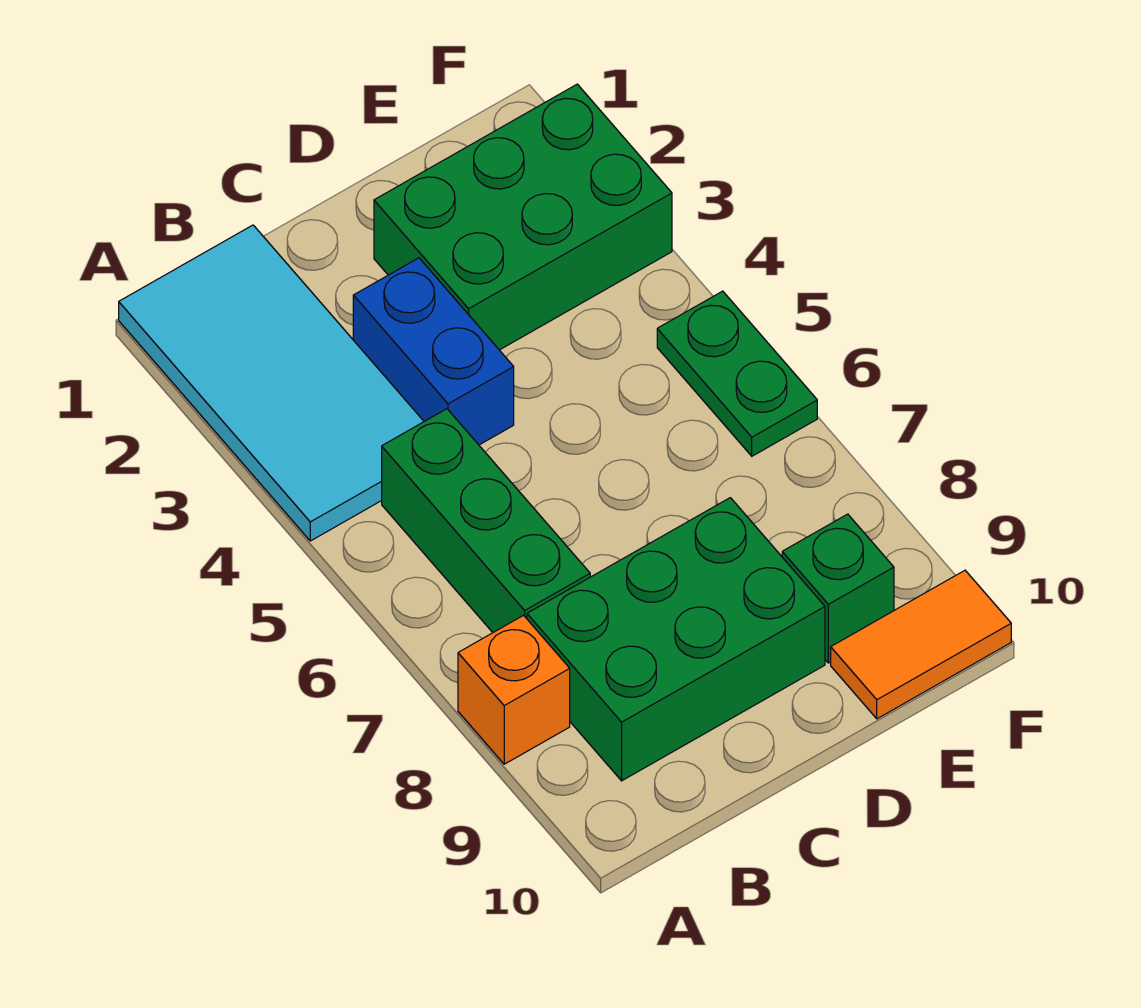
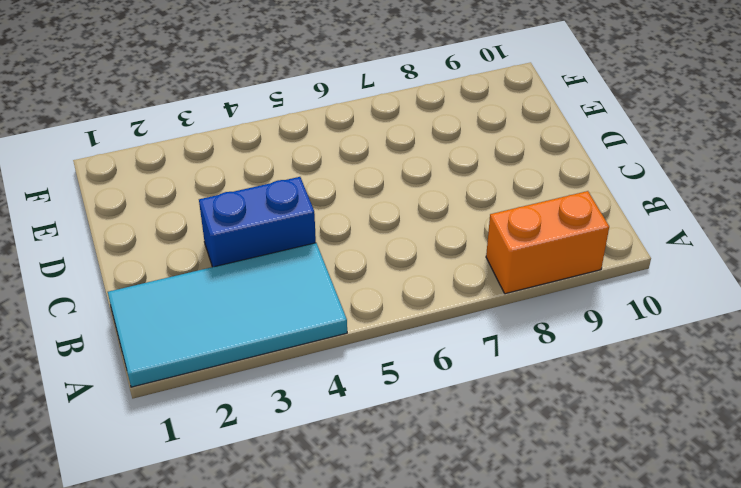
orange 1x2 brick [486,191,609,294] -> orange 1x1 brick [458,615,570,764]
none -> green 1x3 brick [382,409,590,632]
none -> green 2x3 brick [527,498,825,781]

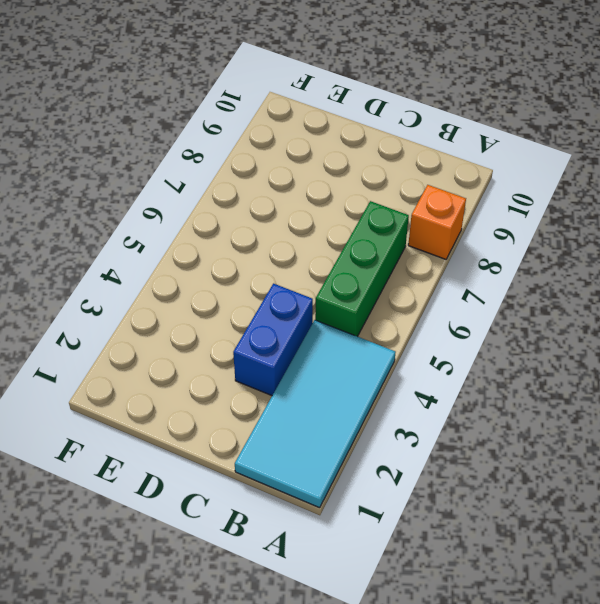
none -> green 2x3 brick [527,498,825,781]
none -> green 2x3 brick [374,84,672,350]

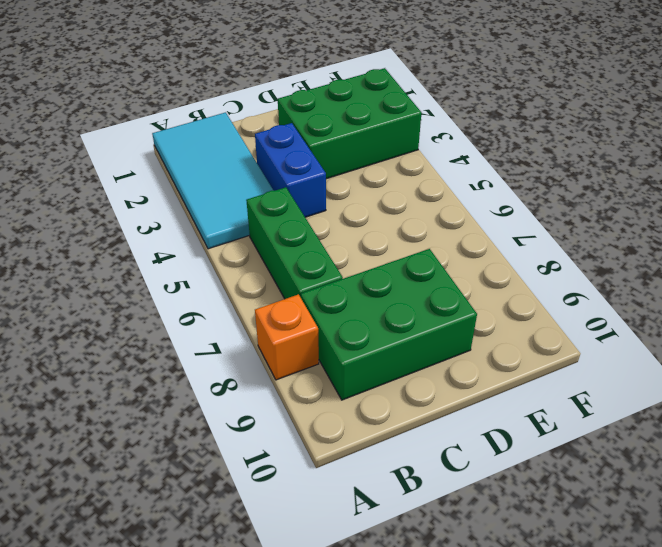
none -> green 1x1 brick [782,514,894,663]
none -> orange 1x2 tile [831,570,1011,719]

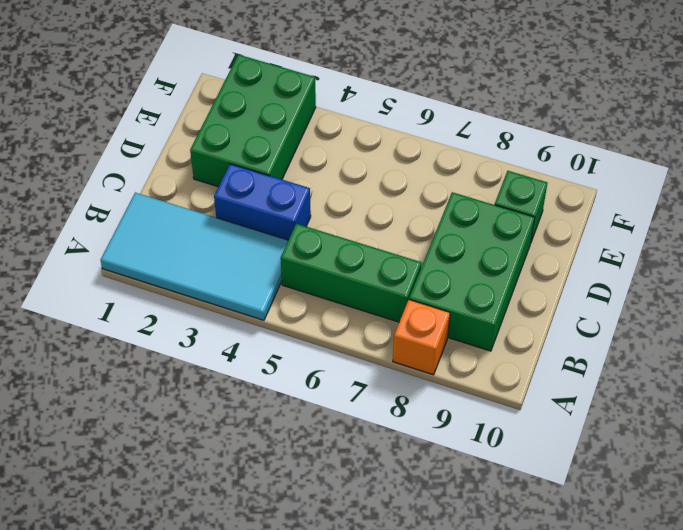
none -> orange 1x2 tile [831,570,1011,719]
none -> green 1x2 plate [657,291,817,456]

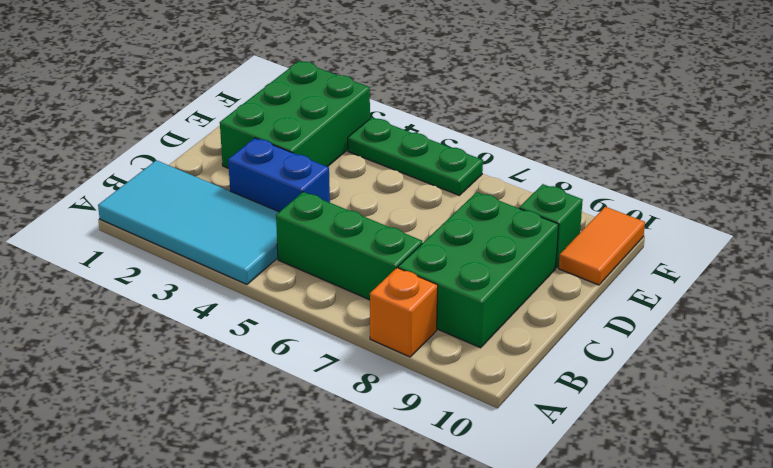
green 1x3 plate [348,117,483,195] -> green 1x2 plate [657,291,817,456]

